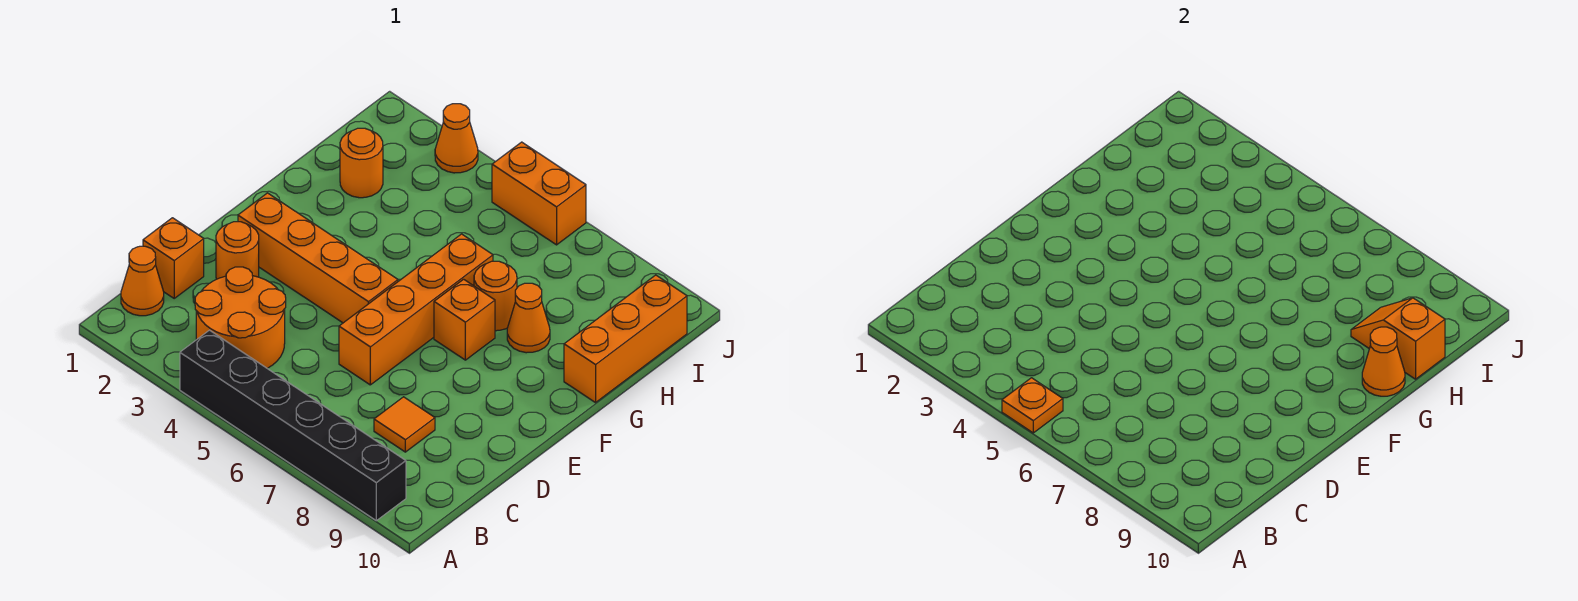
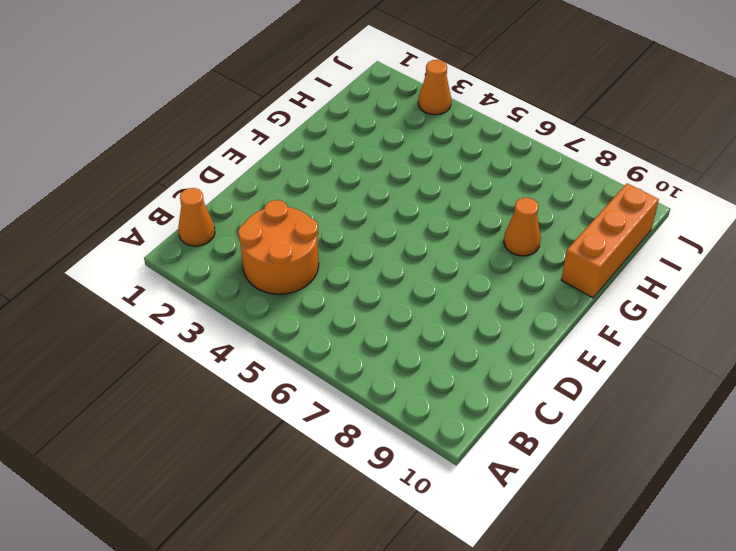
none -> black 1x6 brick [180,330,406,521]
none -> orange 1x1 brick [143,218,204,298]
none -> orange 1x1 tile [374,397,435,452]

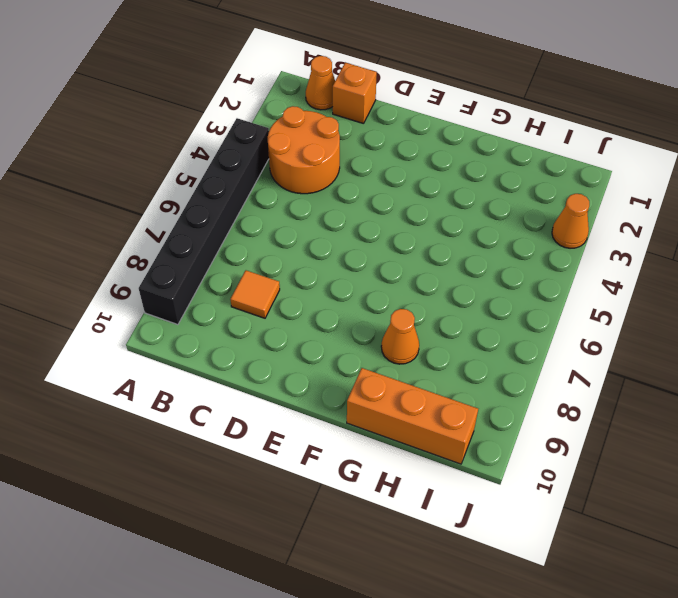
none -> orange 1x1 round brick [216,222,259,279]
none -> orange 1x4 brick [339,234,493,385]
none -> orange 1x4 brick [238,193,398,323]

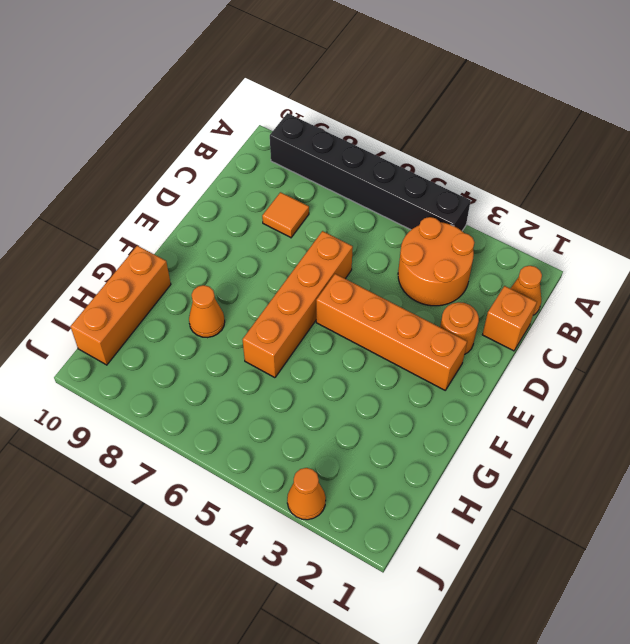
none -> orange 1x1 brick [434,279,495,360]
none -> orange 1x1 round brick [474,261,517,331]
none -> orange 1x1 round brick [340,128,383,198]

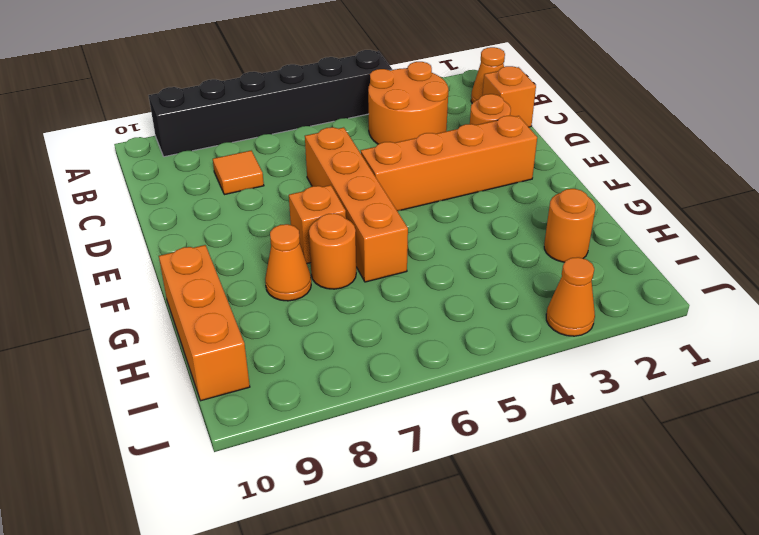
none -> orange 1x2 brick [492,142,586,245]
none -> orange 1x1 plate [1002,378,1063,433]
none -> orange 1x1 cone [1362,327,1405,396]

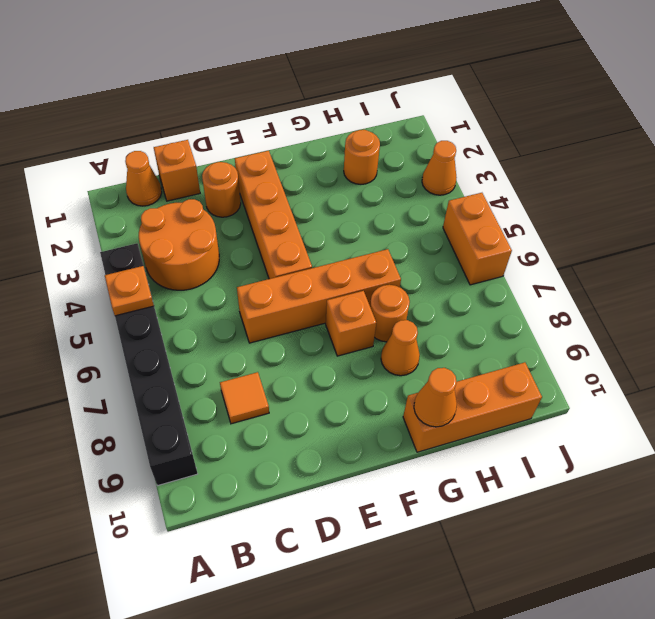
none -> orange 1x2 slope [1351,298,1445,379]

